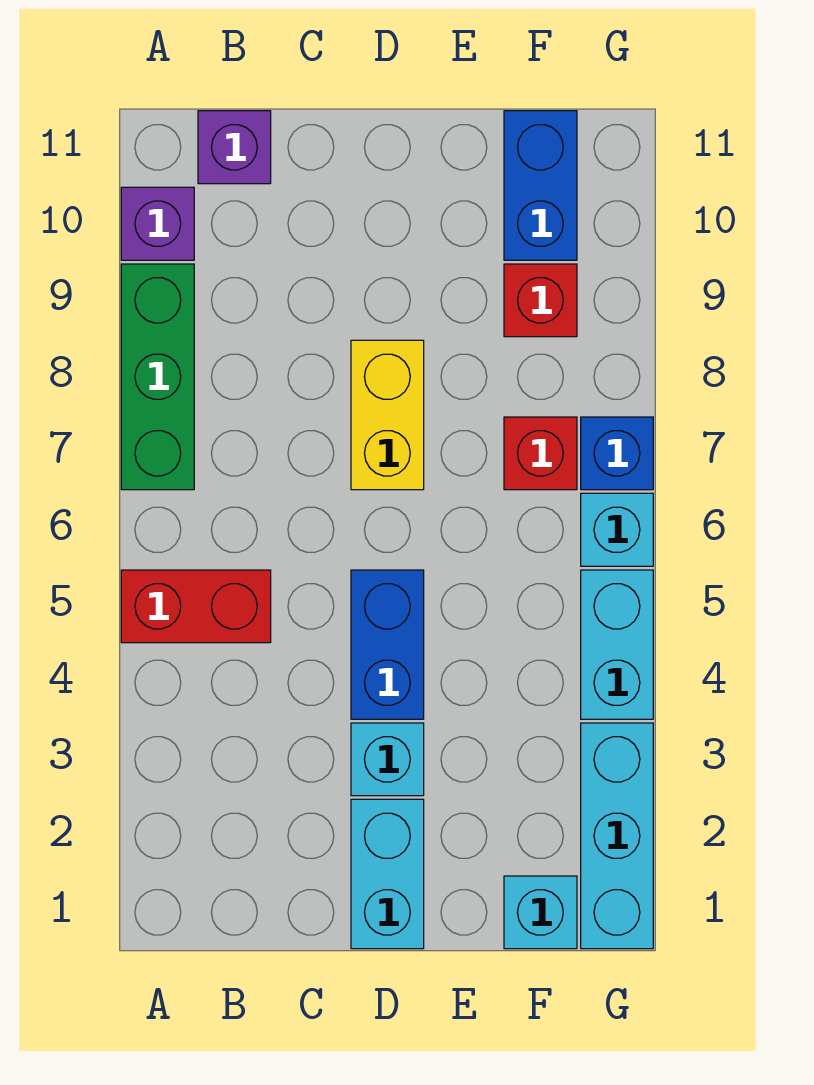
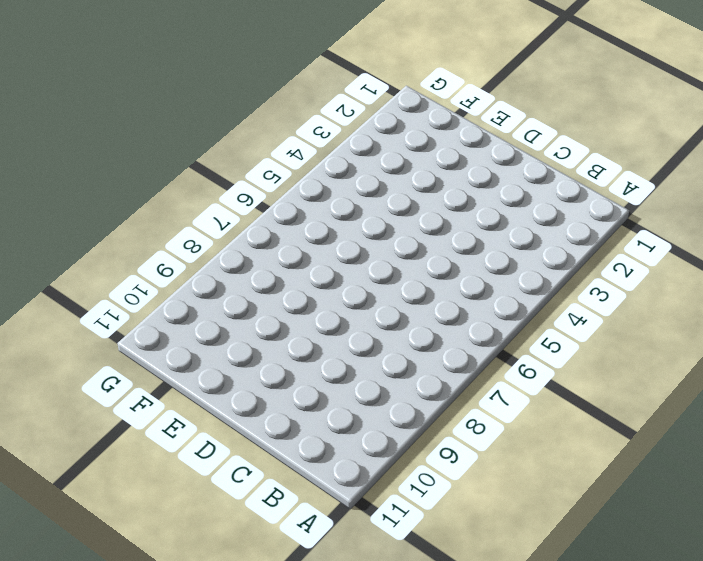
none -> red 1x2 brick [121,570,271,643]
none -> green 1x3 brick [121,264,194,490]
none -> purple 1x1 brick [121,187,194,260]

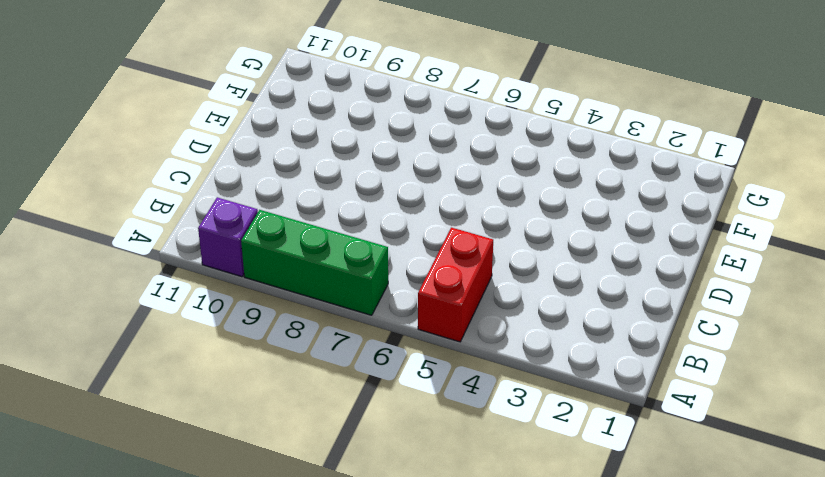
none -> purple 1x1 brick [198,111,271,184]
none -> cyan 1x2 brick [351,799,424,949]
none -> cyan 1x1 brick [351,723,424,796]

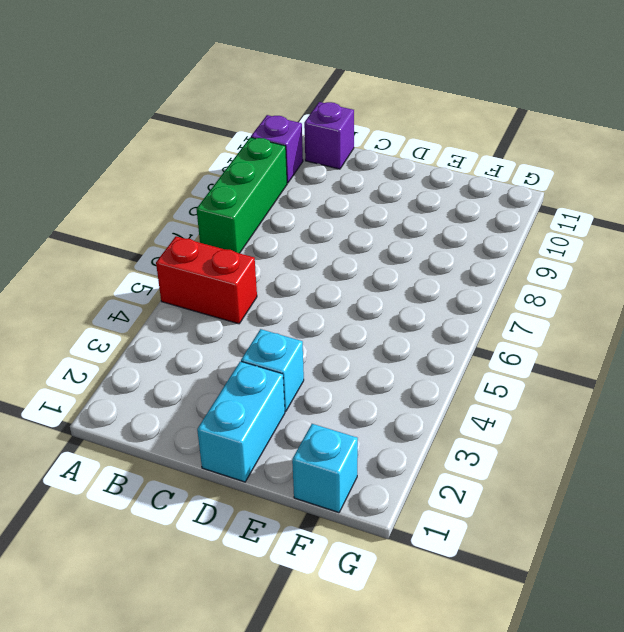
none -> blue 1x2 brick [351,570,424,719]
none -> yellow 1x2 brick [351,340,424,490]
none -> red 1x1 brick [504,417,577,490]

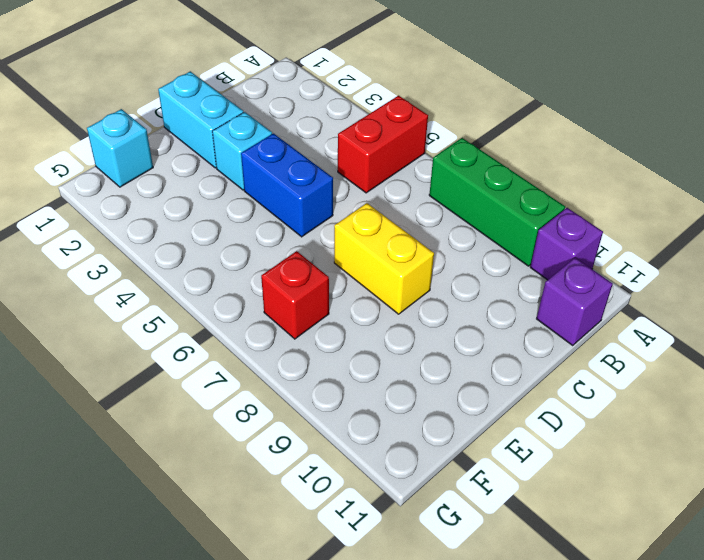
none -> red 1x1 brick [504,264,577,337]
none -> blue 1x2 brick [504,111,577,260]
none -> cyan 1x3 brick [581,723,653,949]

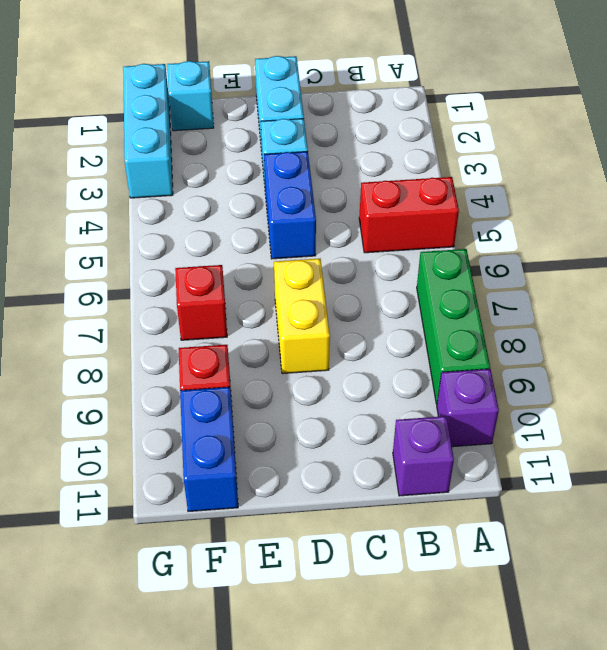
none -> cyan 1x2 brick [581,570,653,719]
none -> cyan 1x1 brick [581,493,653,566]
none -> blue 1x1 brick [581,417,653,490]

